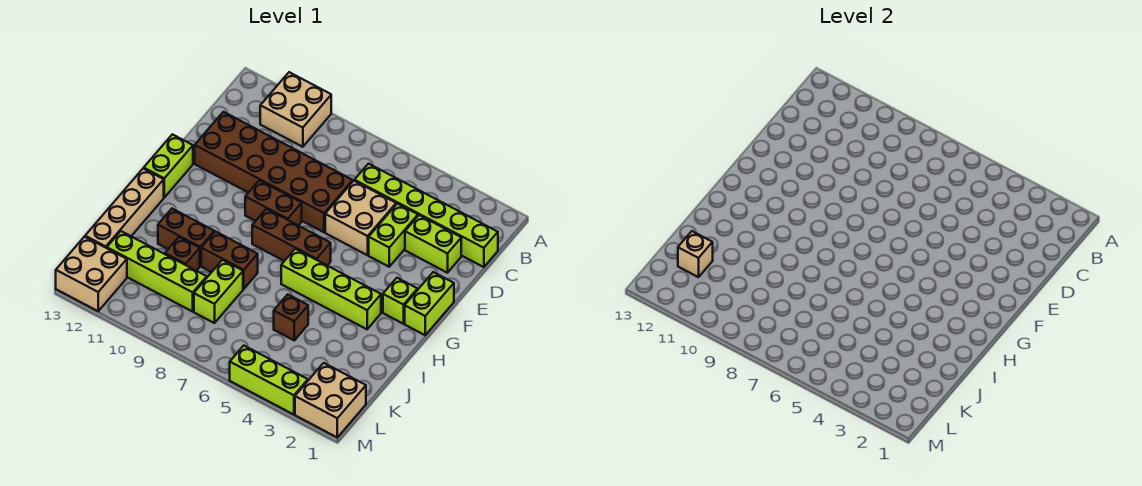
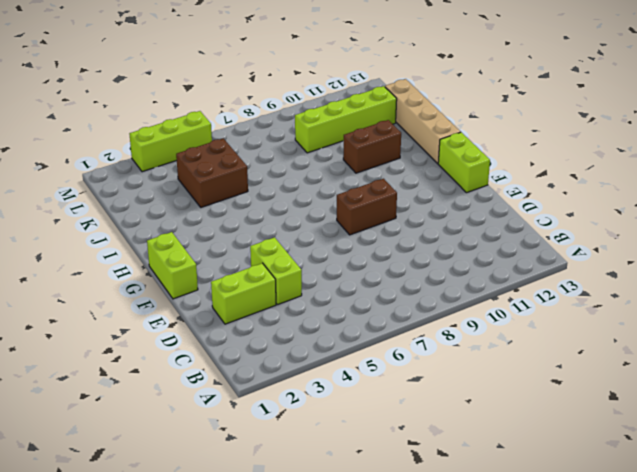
brown 2x2 brick [176,138,248,207] -> brown 1x1 brick [274,294,308,340]
none -> tan 2x2 brick [260,72,331,147]
none -> lime 1x6 brick [354,164,498,267]
none -> tan 2x2 brick [325,181,396,255]

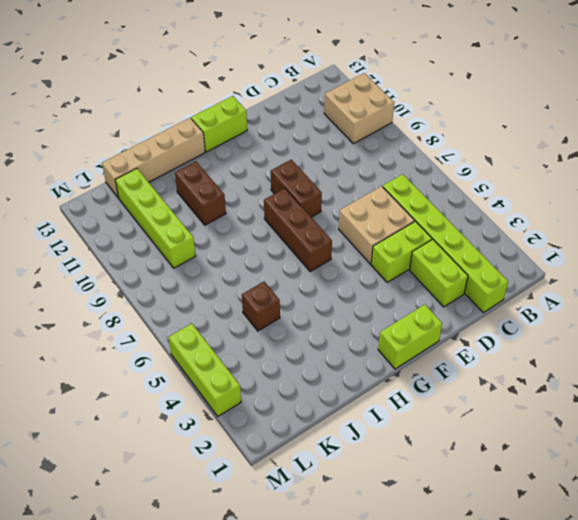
none -> brown 2x6 brick [195,112,353,232]
none -> lime 1x1 brick [383,278,418,324]
none -> lime 1x4 brick [281,249,381,329]

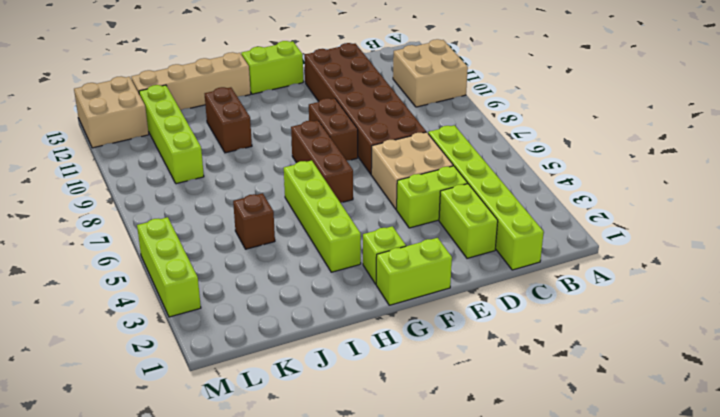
none -> brown 1x2 brick [201,231,258,289]
none -> lime 1x2 brick [194,260,243,323]
none -> brown 1x1 brick [165,237,200,271]

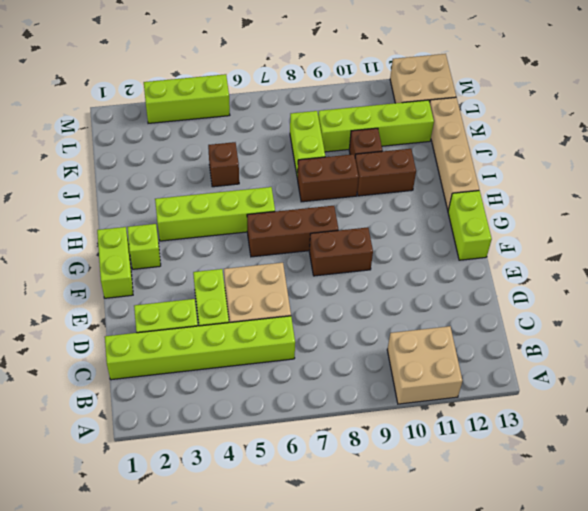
none -> brown 2x6 brick [195,112,353,232]
none -> tan 2x2 brick [295,363,366,437]
none -> tan 1x1 brick [678,231,713,277]

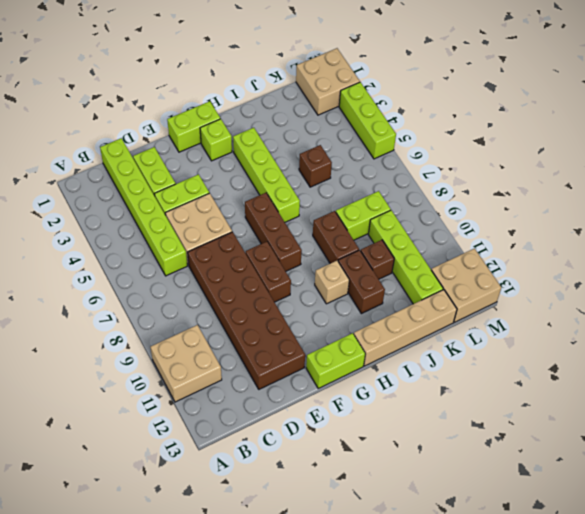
tan 1x1 brick [315,261,349,304] -> tan 1x1 brick moved to [678,231,713,277]

